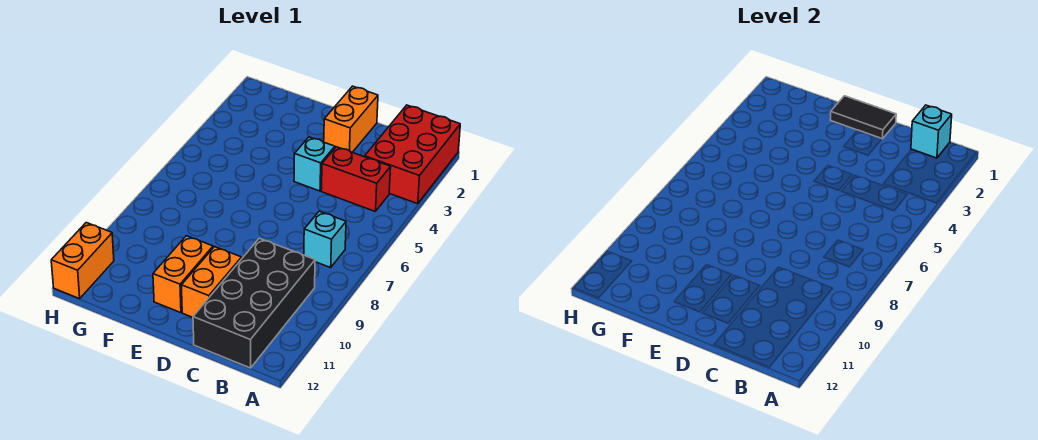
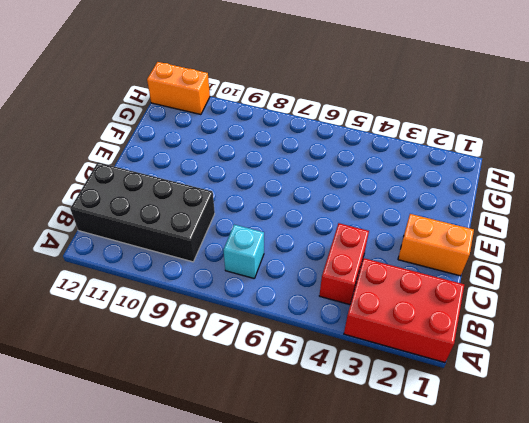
none -> cyan 1x1 brick [294,137,335,191]
none -> orange 1x2 brick [181,247,242,317]

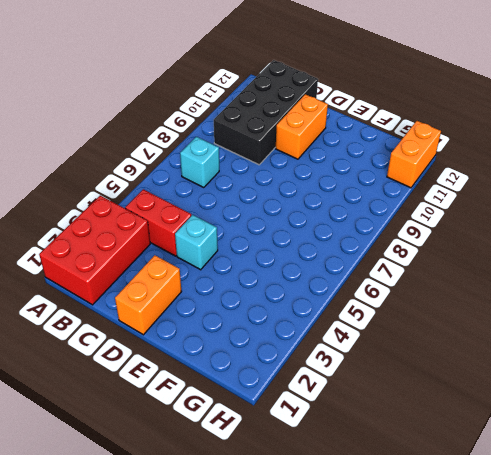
none -> orange 1x2 brick [153,236,213,313]
none -> cyan 1x1 brick [911,105,952,158]

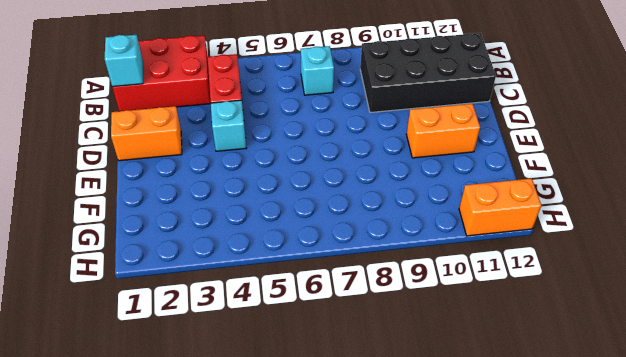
none -> orange 1x2 brick [181,247,242,317]
none -> black 1x2 tile [830,96,896,139]

